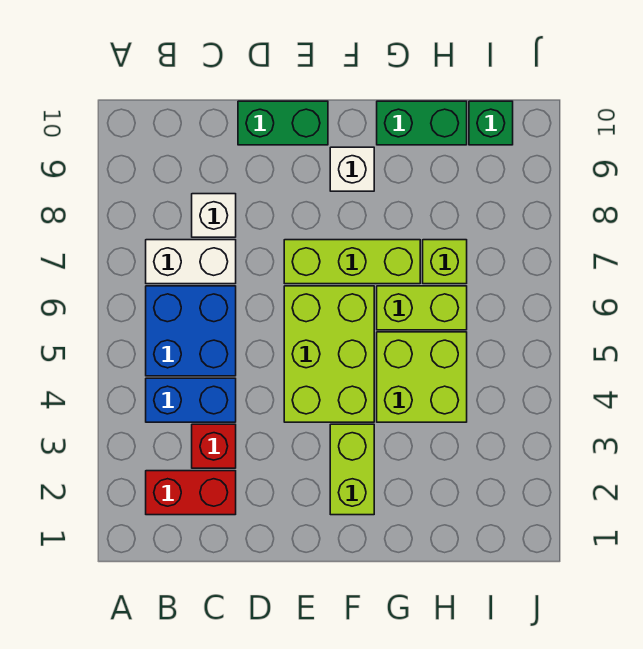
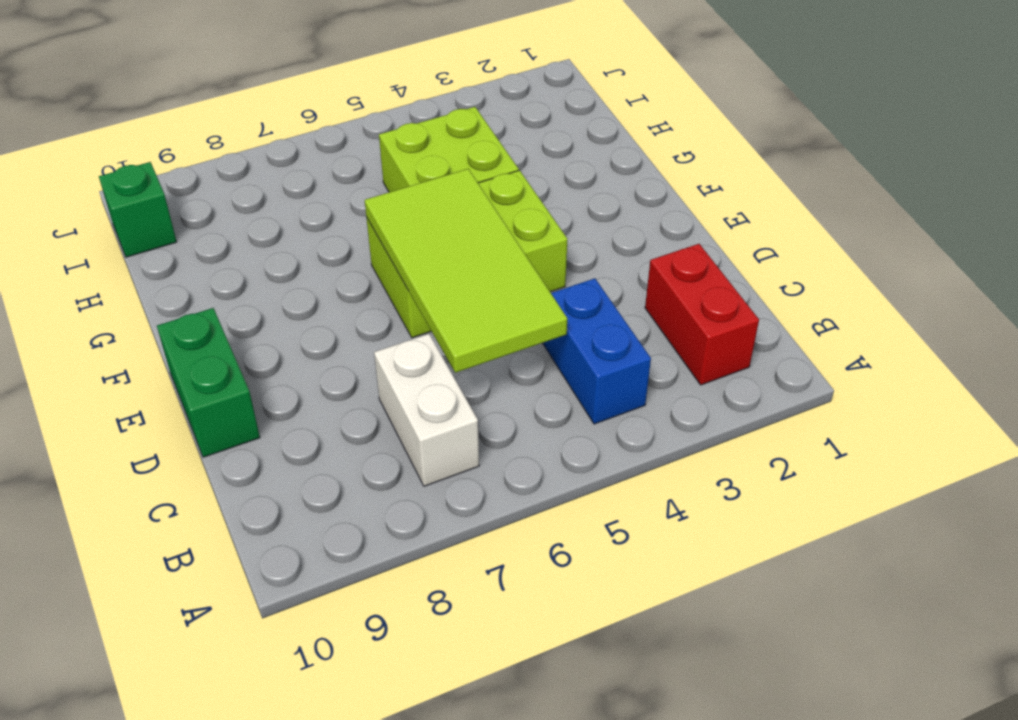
lime 2x4 tile [365,169,567,373] -> none
none -> blue 2x2 brick [146,286,236,376]
none -> red 1x1 brick [192,424,236,468]
none -> white 1x1 brick [192,194,236,237]

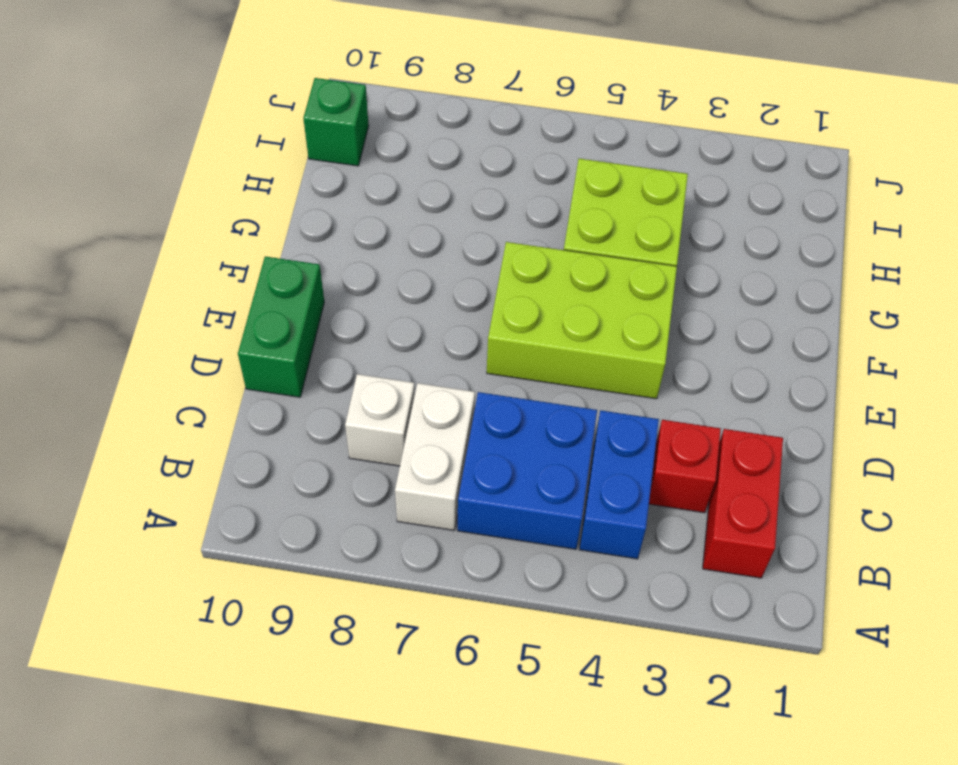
none -> lime 1x3 brick [284,240,420,284]
none -> lime 1x2 brick [330,424,374,515]
none -> white 1x1 brick [330,147,374,191]

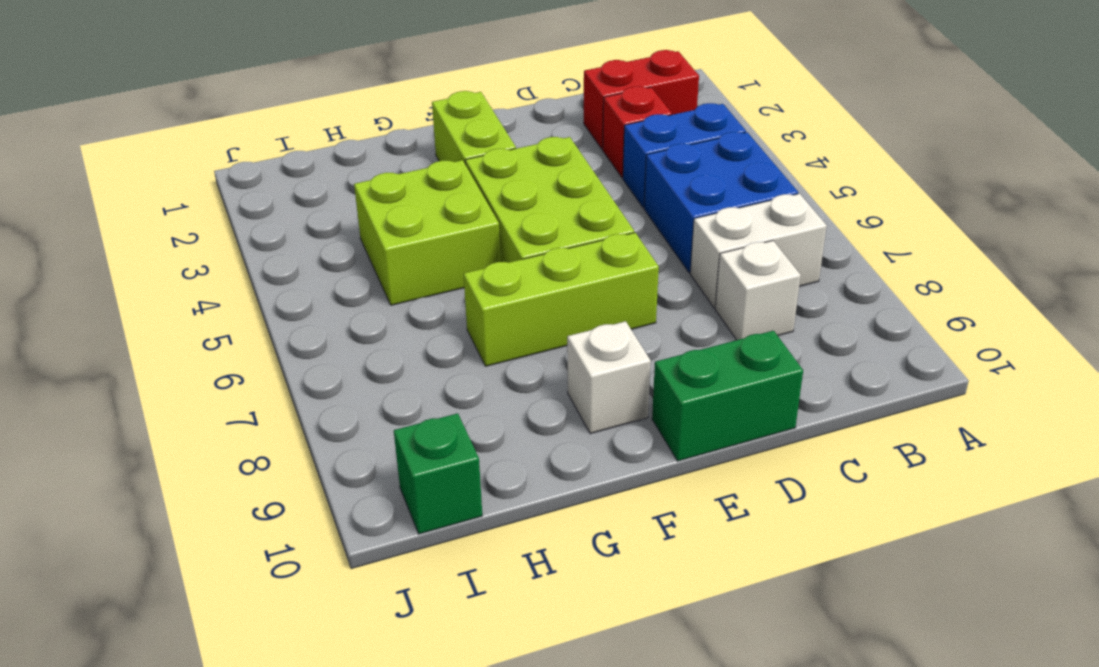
none -> lime 1x2 brick [377,286,467,330]
none -> green 1x2 brick [377,101,467,145]
none -> lime 1x1 brick [423,240,467,284]

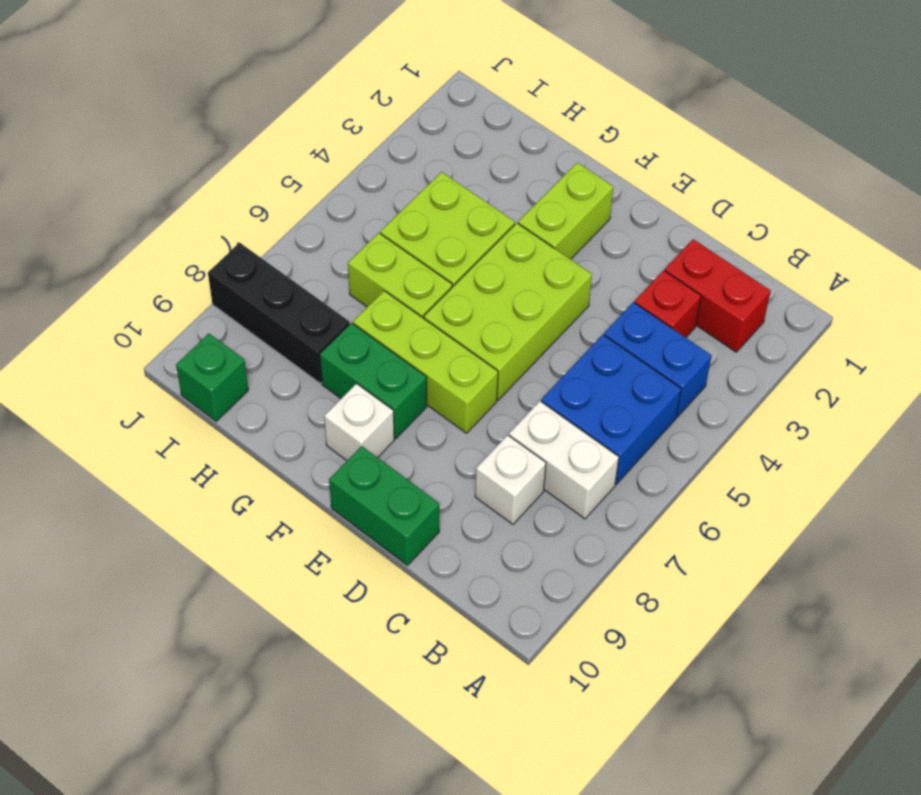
green 1x2 brick [320,323,427,439] -> green 1x2 brick moved to [377,101,467,145]
black 1x3 brick [208,243,350,383] -> none
none -> lime 1x1 brick [423,240,467,284]

